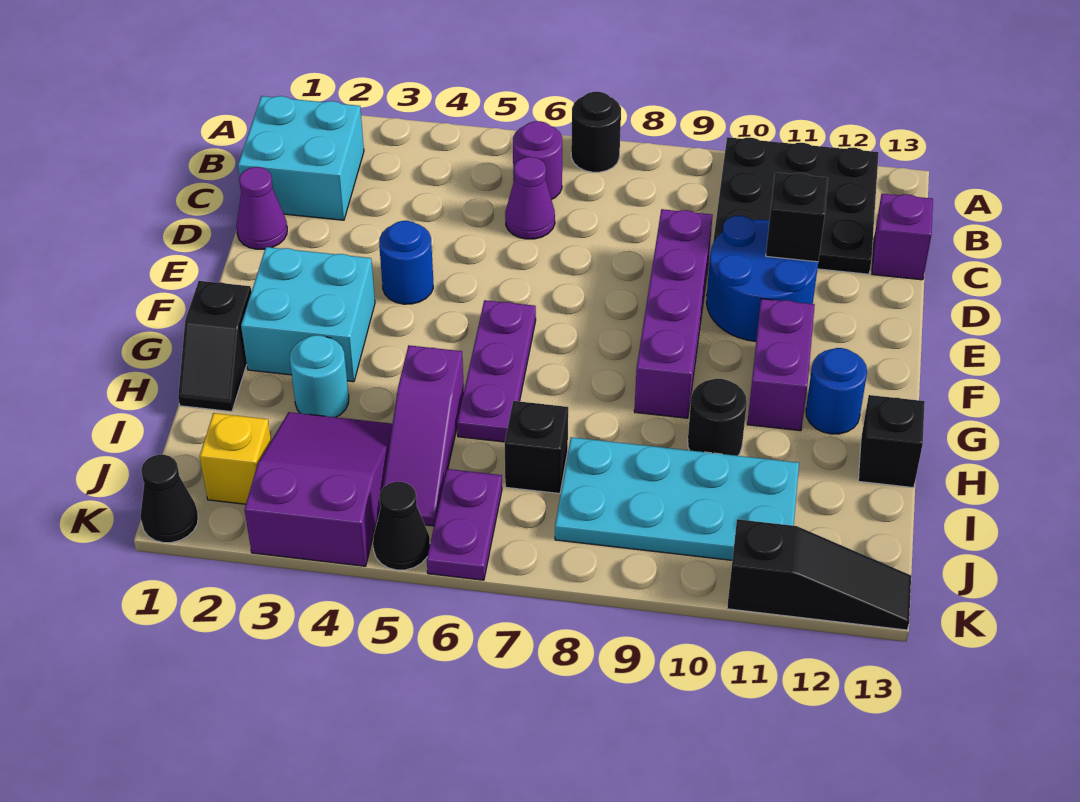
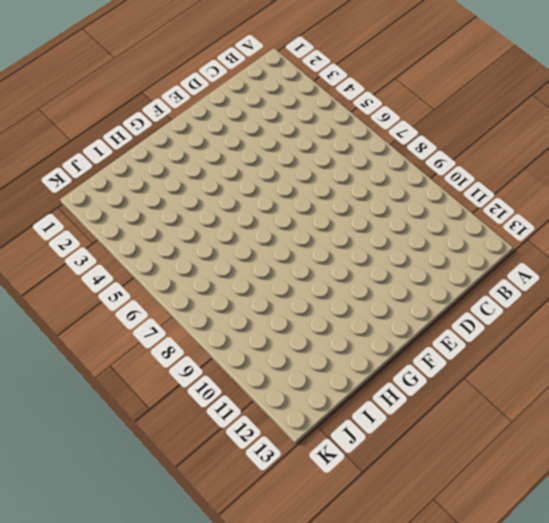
none -> black 1x1 round brick [571,92,621,172]
none -> black 3x3 plate [713,137,879,274]
none -> cyan 2x2 brick [238,96,364,220]

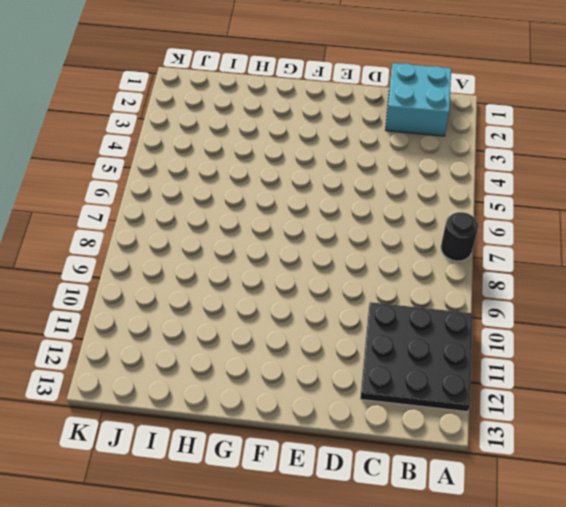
none -> purple 1x1 round brick [513,121,562,200]
none -> purple 1x1 cone [505,157,555,239]
none -> purple 1x1 brick [872,194,933,280]

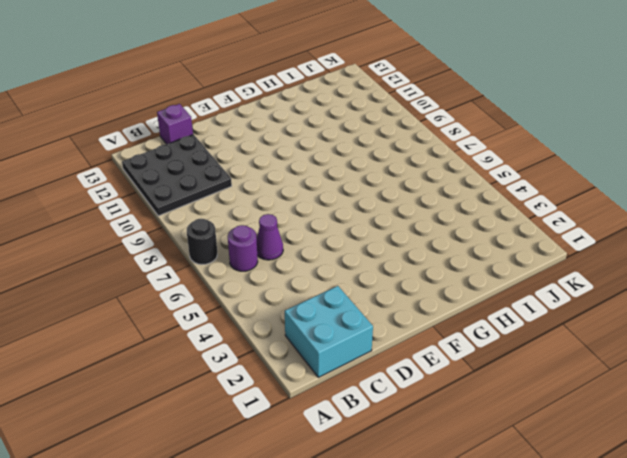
none -> purple 1x1 cone [236,167,287,249]
none -> purple 1x4 brick [634,209,713,418]
none -> blue 2x2 round brick [706,216,818,342]

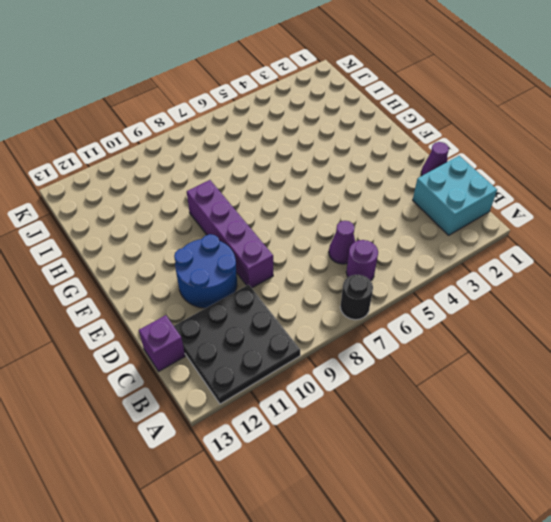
none -> blue 1x1 round brick [379,221,433,304]
none -> cyan 2x2 brick [241,247,375,382]
none -> purple 1x3 plate [457,300,536,442]

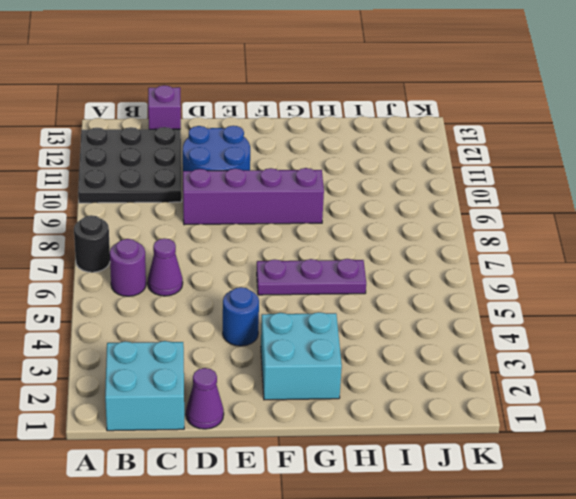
none -> purple 1x2 brick [747,299,815,431]
none -> black 1x2 slope [178,281,251,412]
none -> blue 1x1 round brick [806,348,867,434]

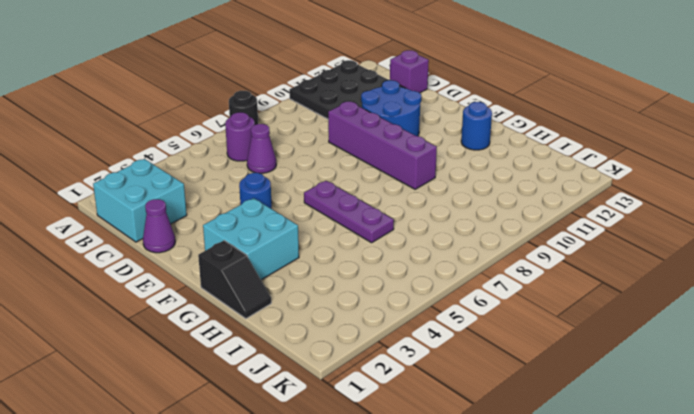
none -> purple 1x2 brick [747,299,815,431]
none -> cyan 1x1 round brick [290,335,349,417]
none -> purple 1x3 slope [379,345,464,526]

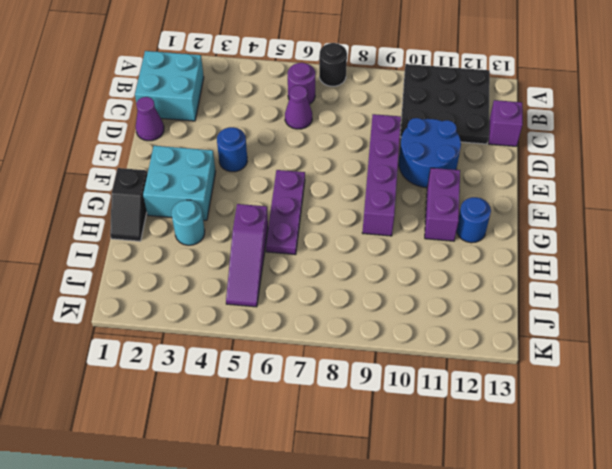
none -> black 1x1 round brick [688,379,747,456]
none -> black 1x1 brick [858,395,925,488]
none -> purple 2x3 slope [244,412,392,566]

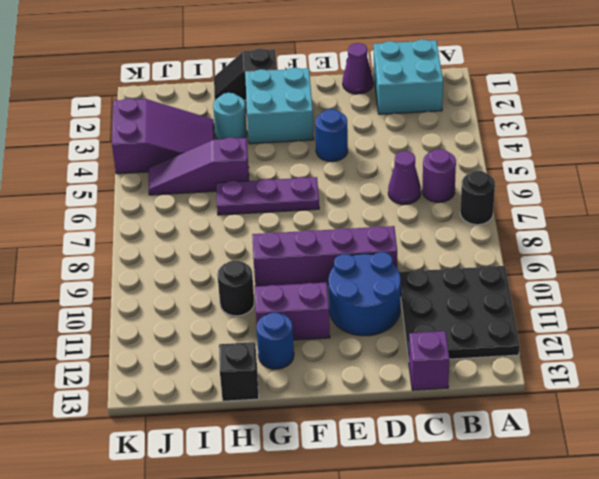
none -> black 1x1 brick [505,401,568,494]
none -> cyan 2x4 plate [555,437,799,560]
none -> yellow 1x1 brick [200,413,271,504]

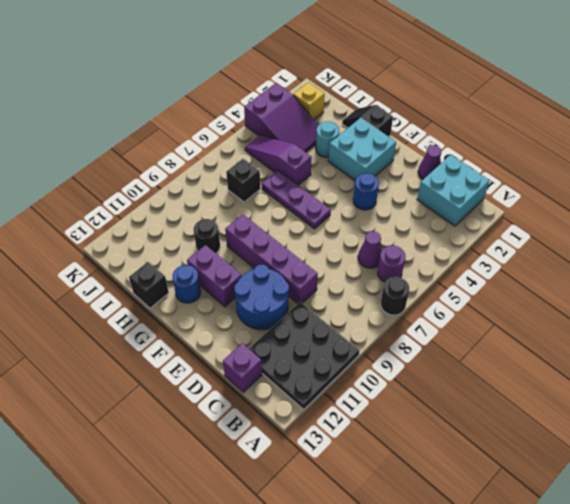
none -> cyan 2x4 plate [555,437,799,560]
none -> purple 1x2 plate [427,469,502,580]
none -> black 1x1 cone [140,455,198,543]

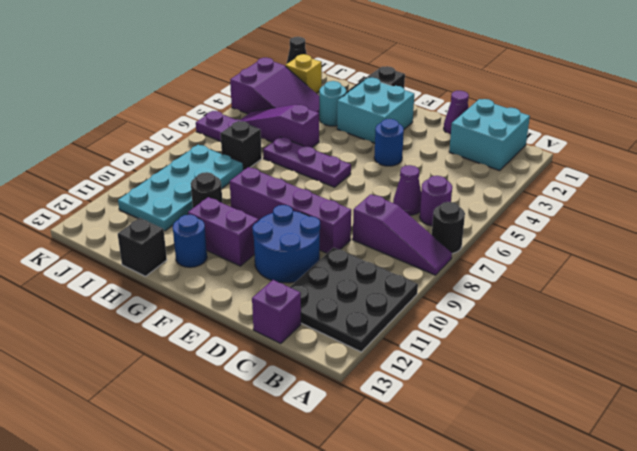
purple 1x3 slope [353,194,452,275] -> none
none -> black 1x1 cone [373,482,430,570]
none -> black 1x3 slope [727,519,911,630]
none -> black 1x1 brick [766,172,828,262]

